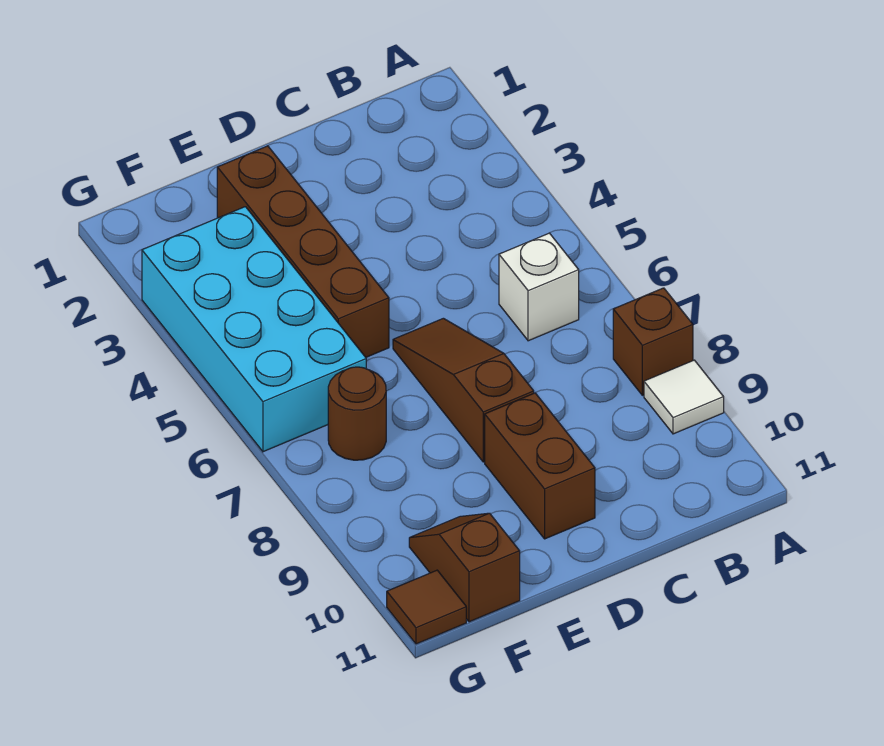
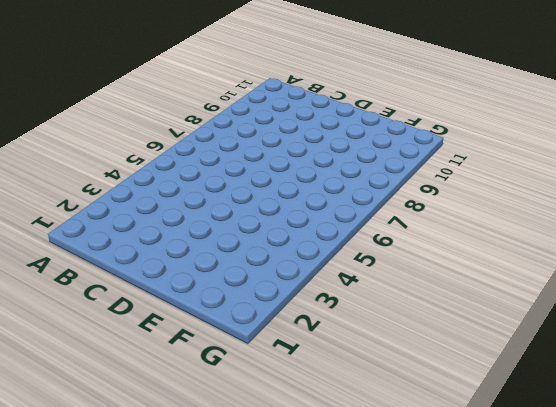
none -> brown 1x1 brick [613,288,693,395]
none -> white 1x1 tile [644,360,724,434]

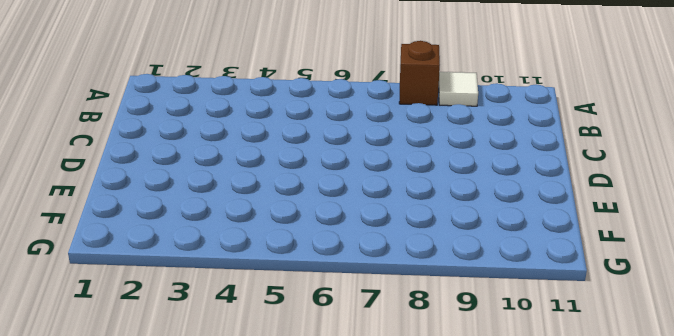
none -> white 1x1 brick [499,233,579,341]
none -> brown 1x3 slope [393,318,534,462]

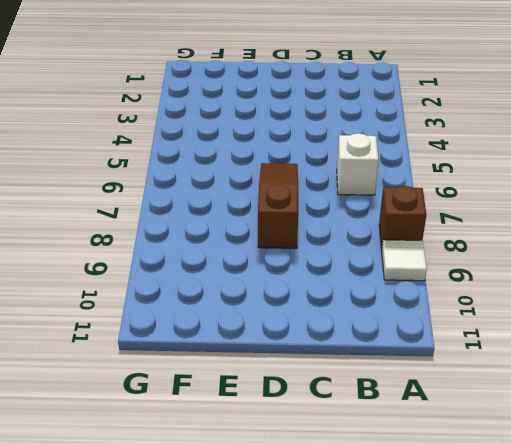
none -> brown 1x2 brick [485,393,595,539]
none -> brown 1x4 brick [217,146,389,357]

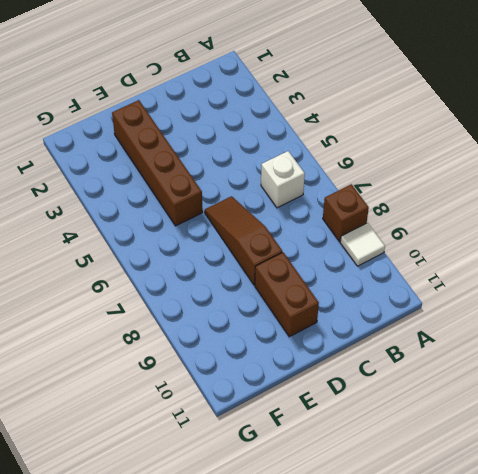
none -> cyan 2x4 brick [142,207,366,452]
none -> brown 1x1 round brick [328,367,386,460]

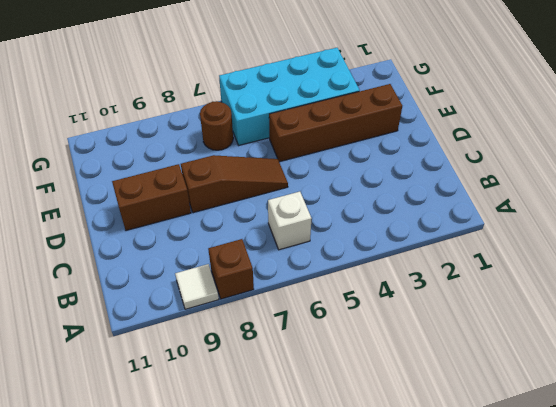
none -> brown 1x2 slope [409,513,520,622]
none -> brown 1x1 tile [387,570,466,644]

